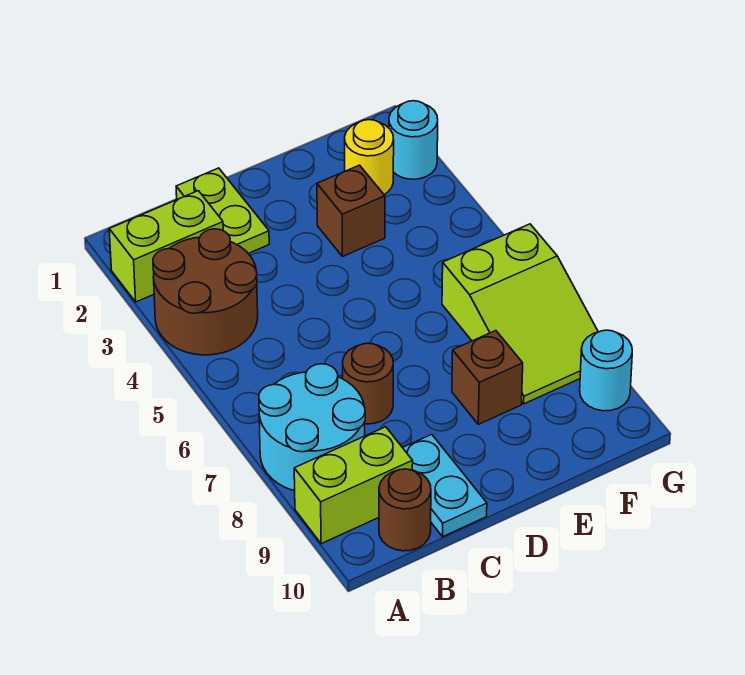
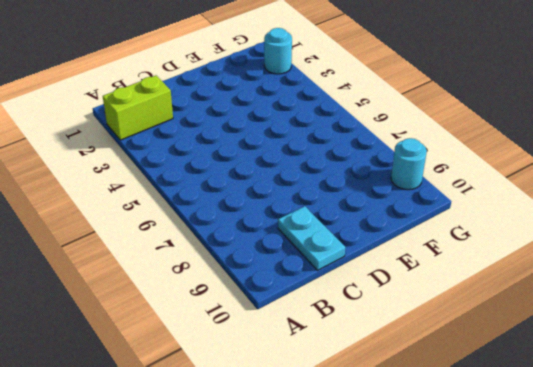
none -> brown 2x2 round brick [153,229,258,355]
none -> cyan 2x2 round brick [259,364,365,491]
none -> lime 1x2 brick [294,427,413,544]

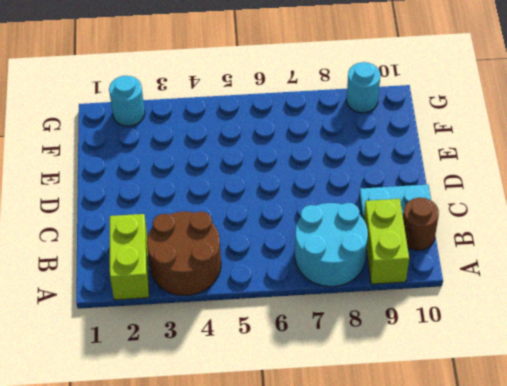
none -> lime 1x2 plate [176,168,269,254]
none -> brown 1x1 round brick [343,343,393,424]
none -> brown 1x1 brick [317,165,385,257]

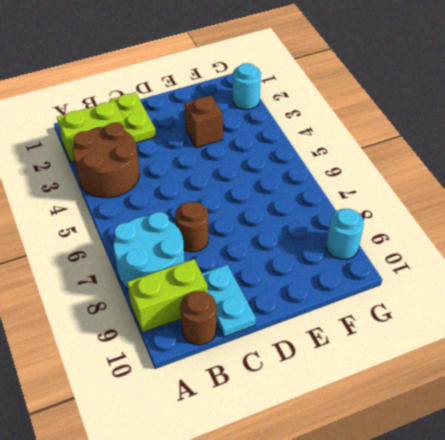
none -> brown 1x1 brick [452,331,523,424]
none -> yellow 1x1 round brick [345,120,394,194]
none -> lime 2x3 slope [442,224,598,404]

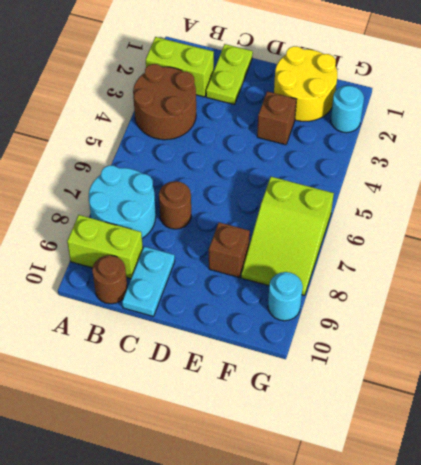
yellow 2x2 round brick [274,46,337,121] -> yellow 1x1 round brick [345,120,394,194]

